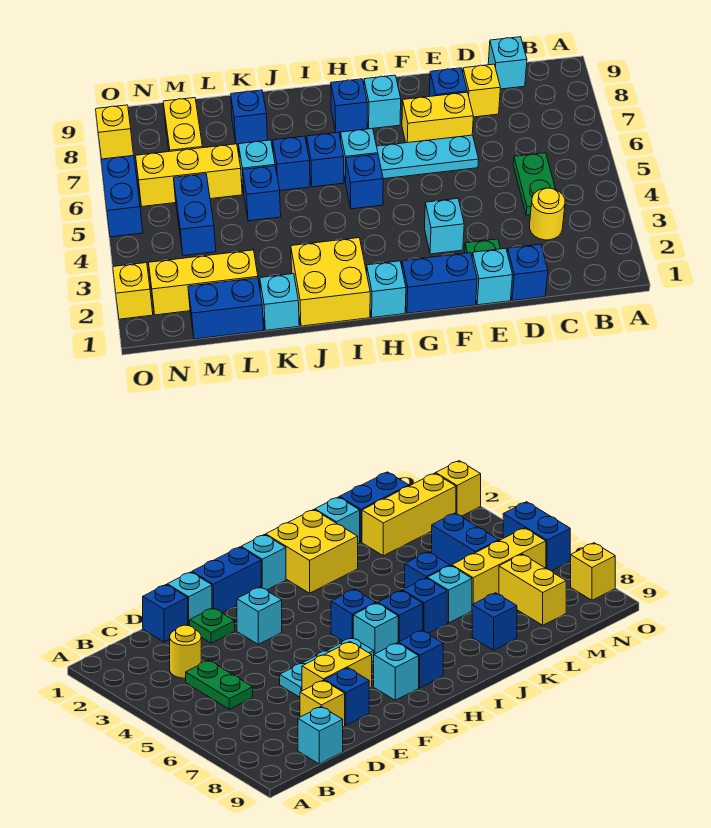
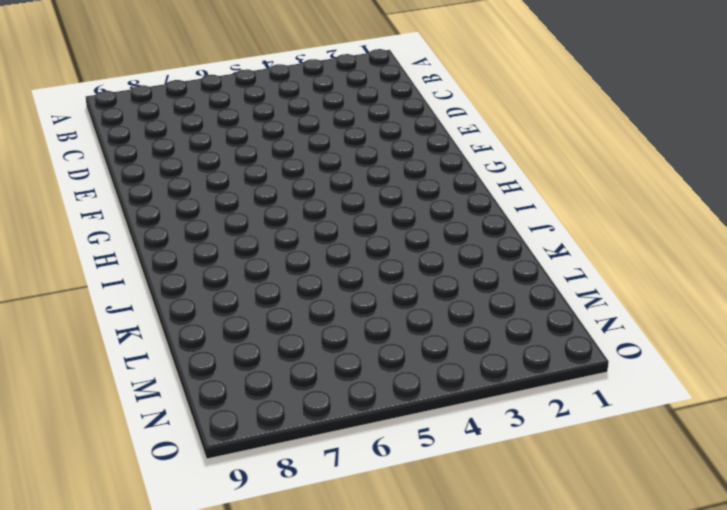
none -> yellow 1x1 round brick [530,188,565,240]
none -> green 1x2 plate [513,153,555,215]
none -> cyan 1x1 brick [488,37,527,89]
none -> blue 1x1 brick [507,244,548,301]

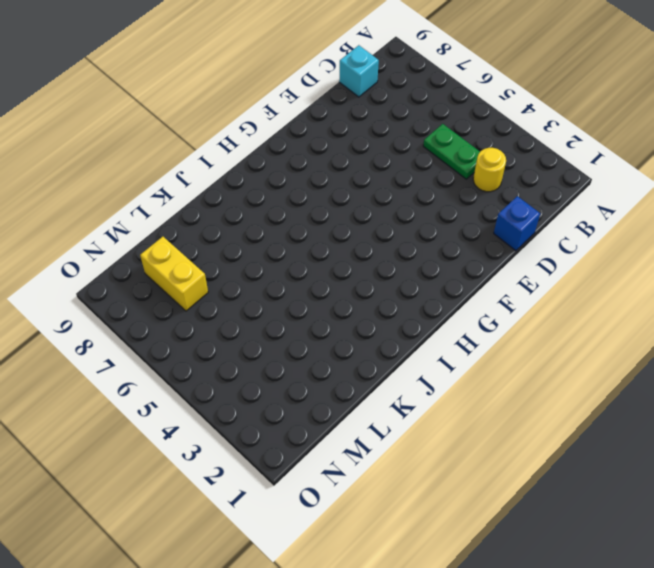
none -> yellow 1x1 brick [463,64,500,117]
none -> cyan 1x1 brick [472,248,513,305]
none -> green 1x1 plate [465,239,500,255]
none -> cyan 1x3 plate [377,135,479,179]

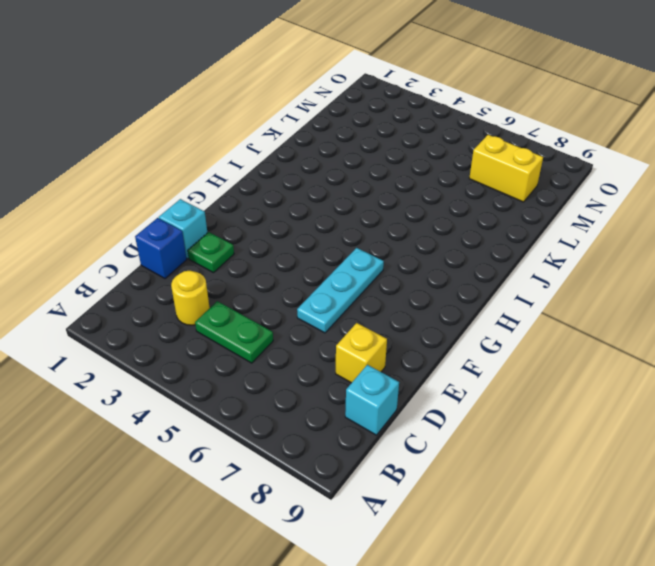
none -> yellow 1x2 brick [402,92,473,143]
none -> blue 1x1 brick [429,68,467,97]
none -> blue 1x2 brick [402,253,477,313]
none -> cyan 1x1 brick [424,198,464,254]

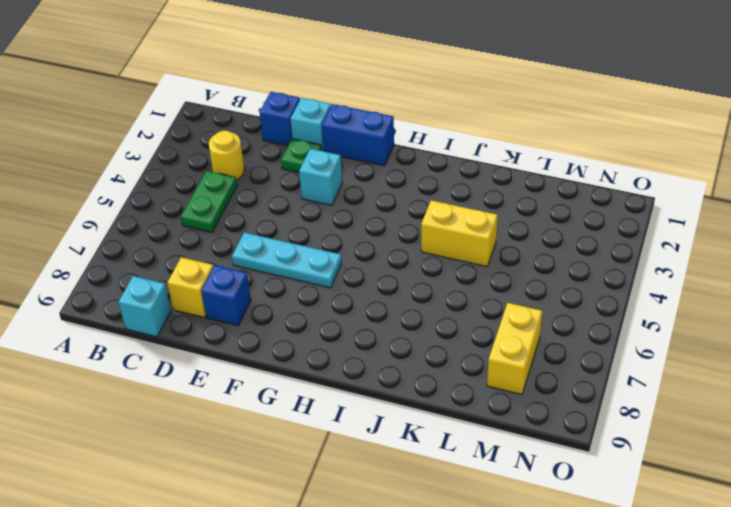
yellow 1x2 brick [421,200,498,267] -> yellow 1x2 brick moved to [402,92,473,143]
none -> cyan 1x1 brick [364,75,401,129]
none -> cyan 1x1 brick [367,261,406,318]
none -> blue 1x1 brick [346,154,383,209]
none -> cyan 1x1 brick [341,129,378,183]

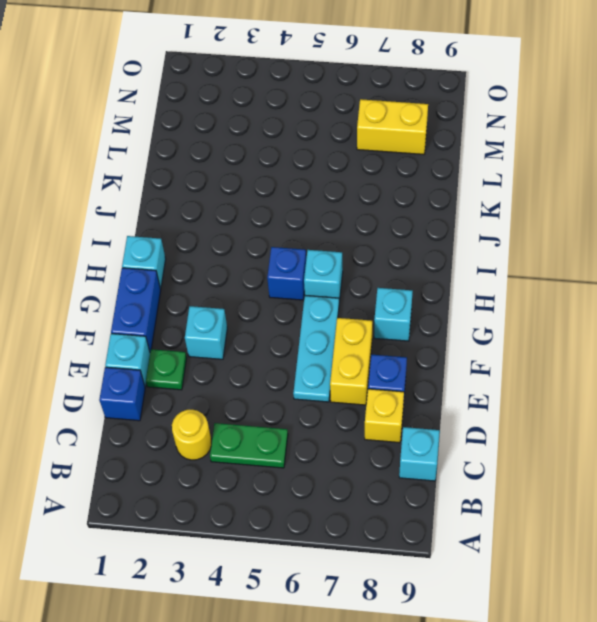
none -> blue 1x1 brick [331,79,367,133]
none -> yellow 2x2 brick [291,238,370,326]
none -> blue 1x1 brick [307,132,344,187]
none -> blue 1x1 brick [273,136,310,191]

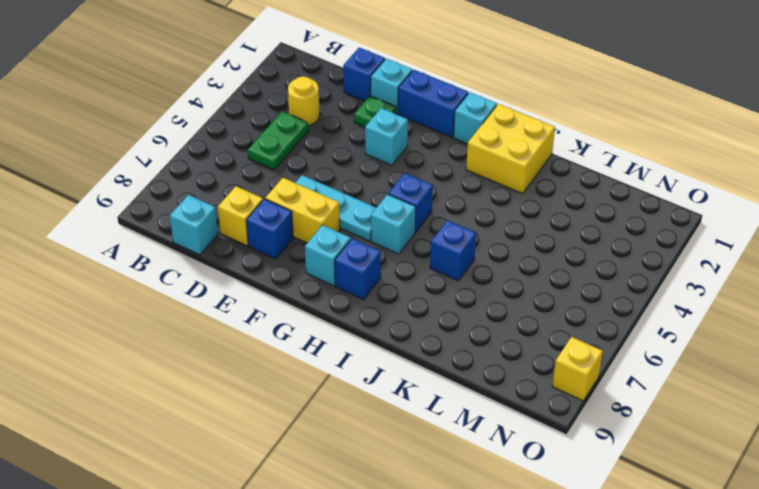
none -> blue 1x1 brick [307,132,344,187]
none -> cyan 1x1 brick [260,274,299,330]
none -> blue 1x1 brick [243,166,281,221]
none -> cyan 1x1 brick [239,140,275,192]

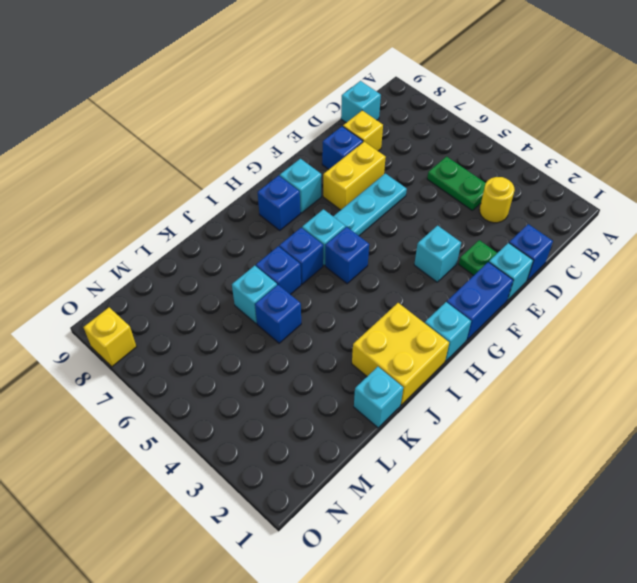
none -> blue 1x1 brick [231,90,268,144]
none -> blue 1x2 brick [188,278,264,339]
none -> yellow 1x3 brick [149,250,258,315]
none -> yellow 1x3 brick [136,144,242,206]

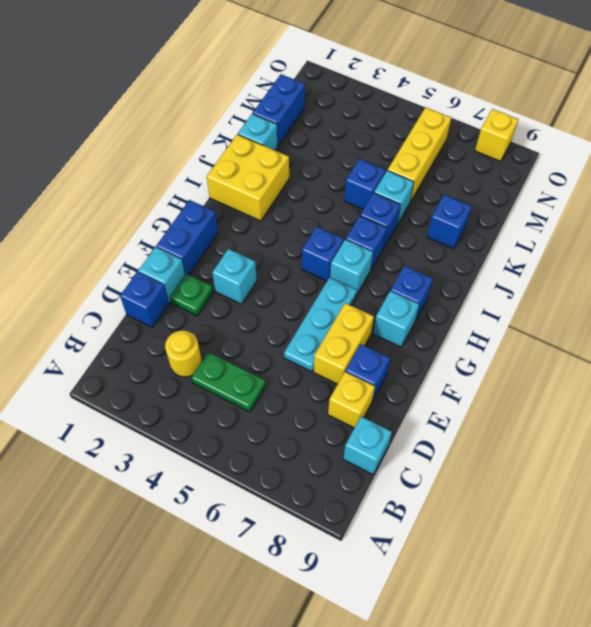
none -> cyan 1x1 brick [367,261,406,318]
none -> yellow 1x3 brick [149,250,258,315]
none -> blue 1x2 brick [174,174,216,256]
none -> yellow 1x2 brick [163,98,203,152]

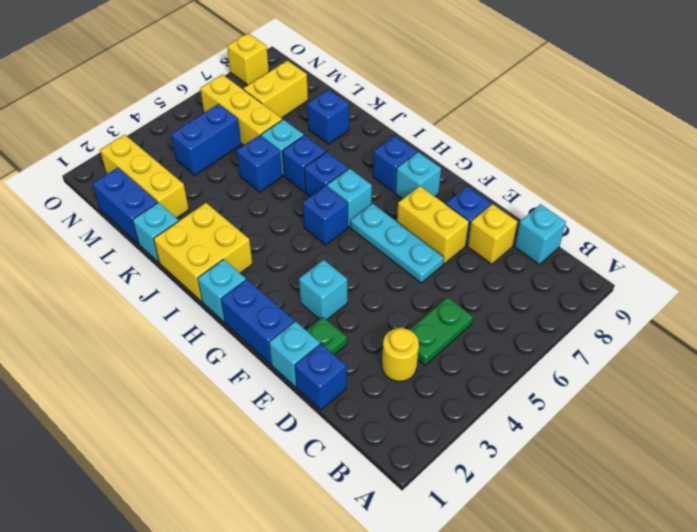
none -> yellow 1x1 brick [113,263,153,319]
none -> blue 1x2 brick [101,156,143,237]

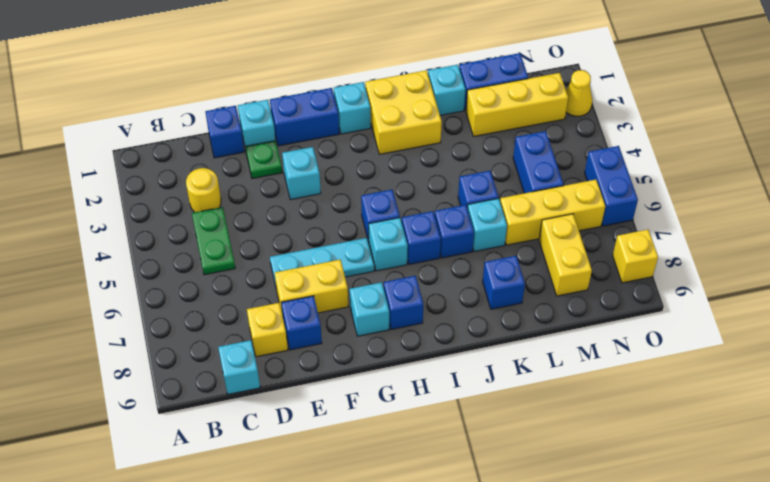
yellow 1x1 cone [566,70,593,116] -> yellow 1x1 brick [113,263,153,319]

